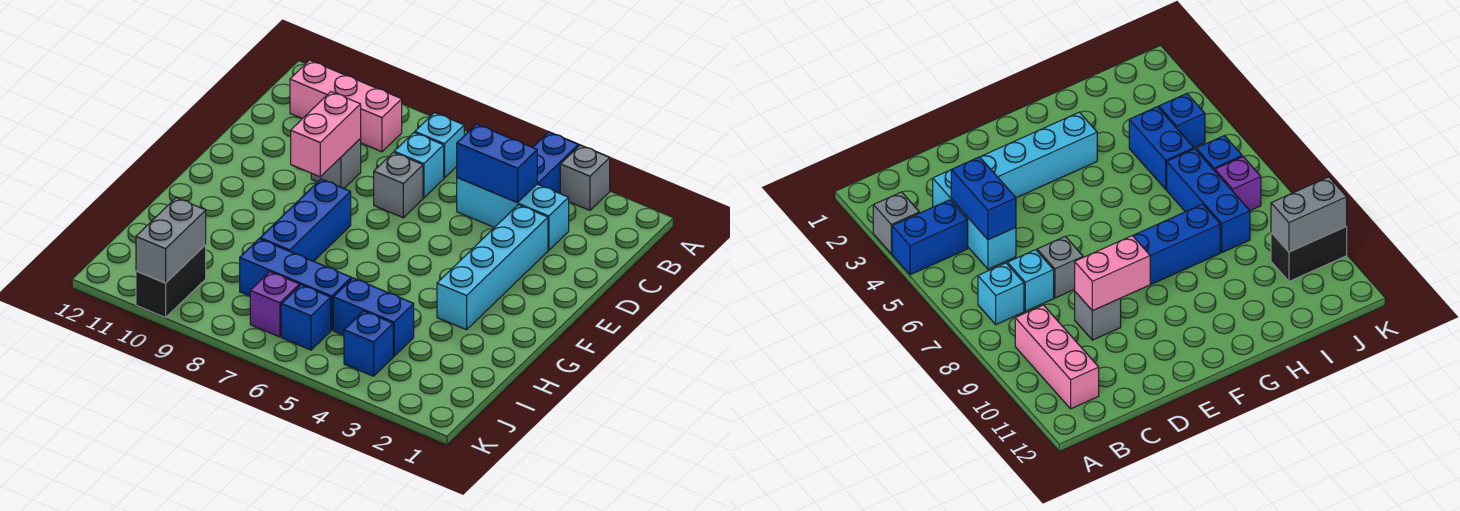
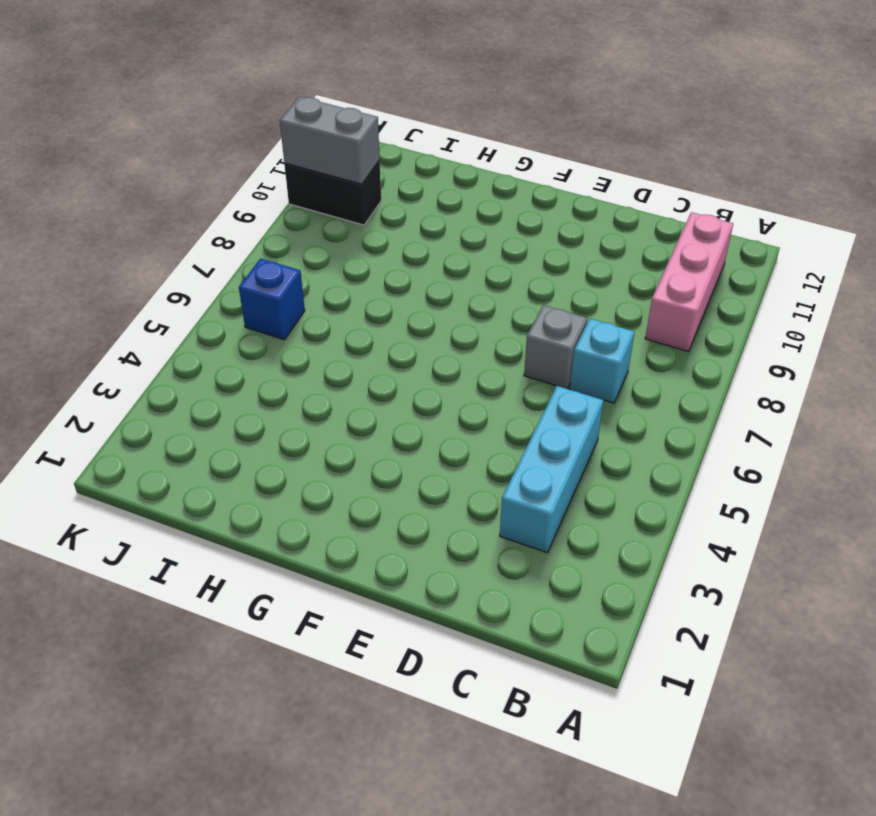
none -> grey 1x1 brick [560,145,610,210]
none -> blue 1x2 brick [533,132,578,193]
none -> cyan 1x1 brick [415,113,464,178]

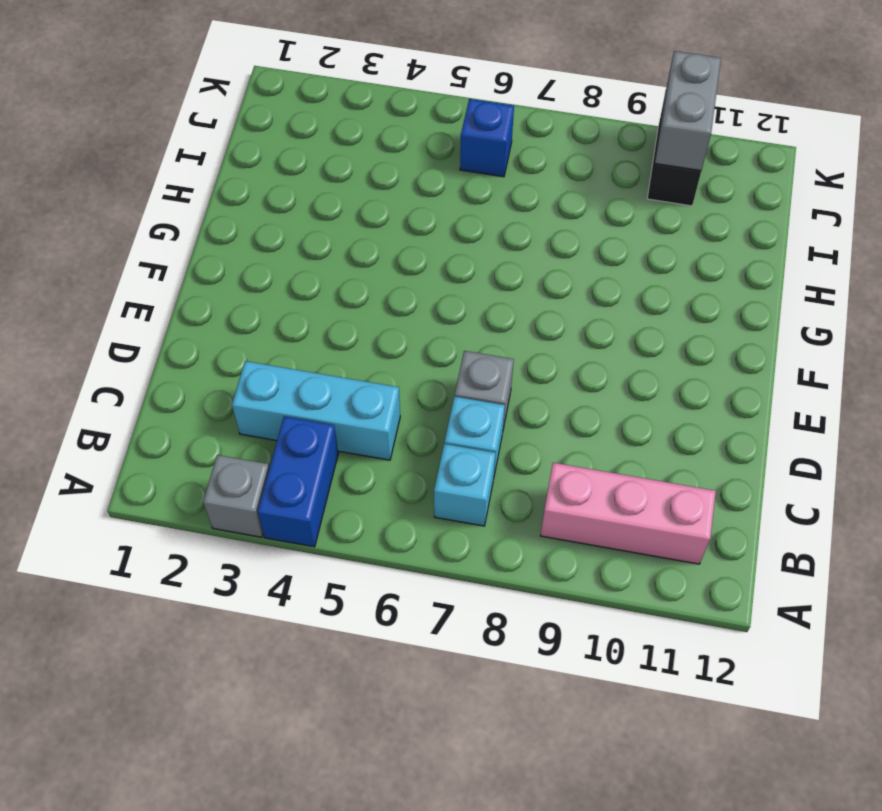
none -> cyan 1x4 brick [437,205,548,330]
none -> grey 1x1 brick [311,139,361,188]
none -> blue 1x3 brick [260,179,351,261]

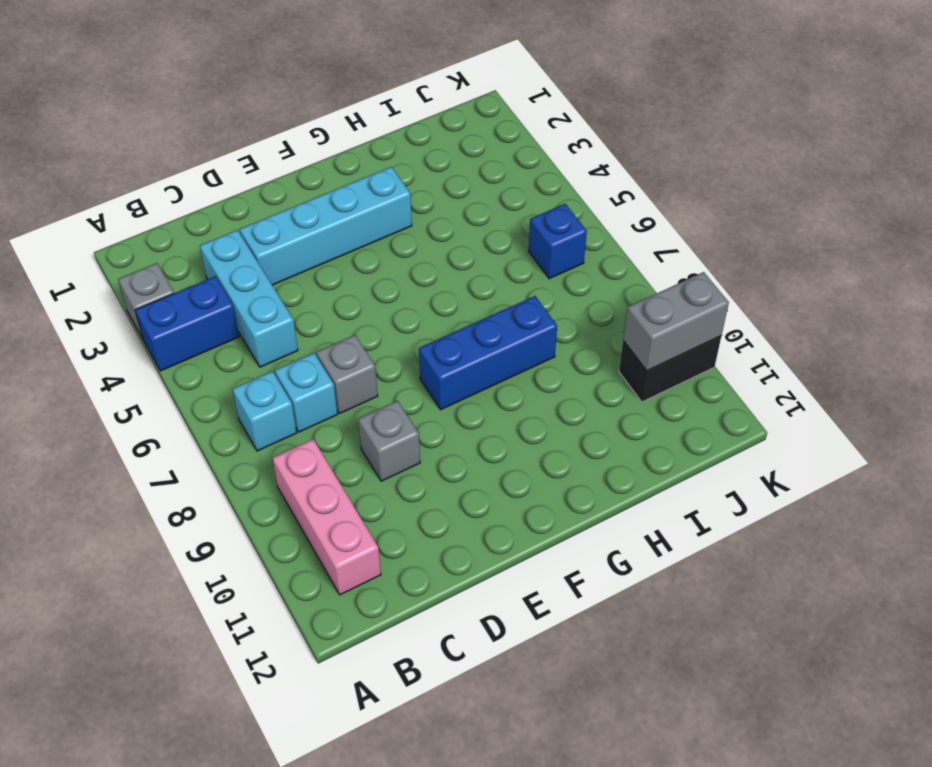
none -> blue 1x2 brick [333,278,414,356]
none -> blue 1x3 brick [240,239,351,330]
none -> blue 1x1 brick [344,311,393,376]

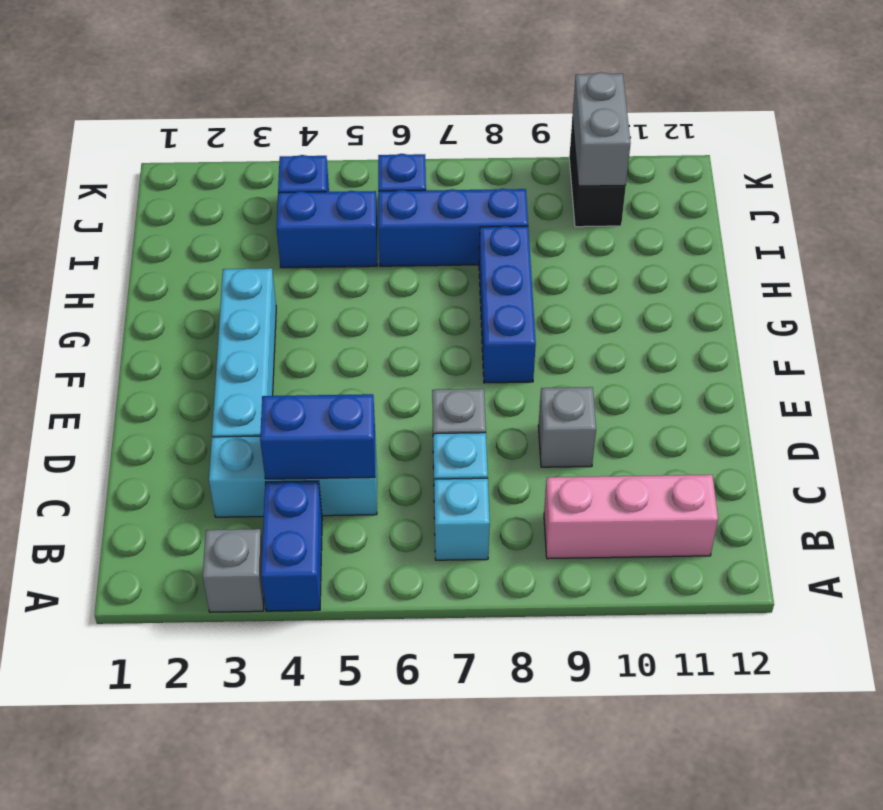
none -> purple 1x1 brick [250,272,300,337]
none -> pink 1x2 brick [291,92,361,177]

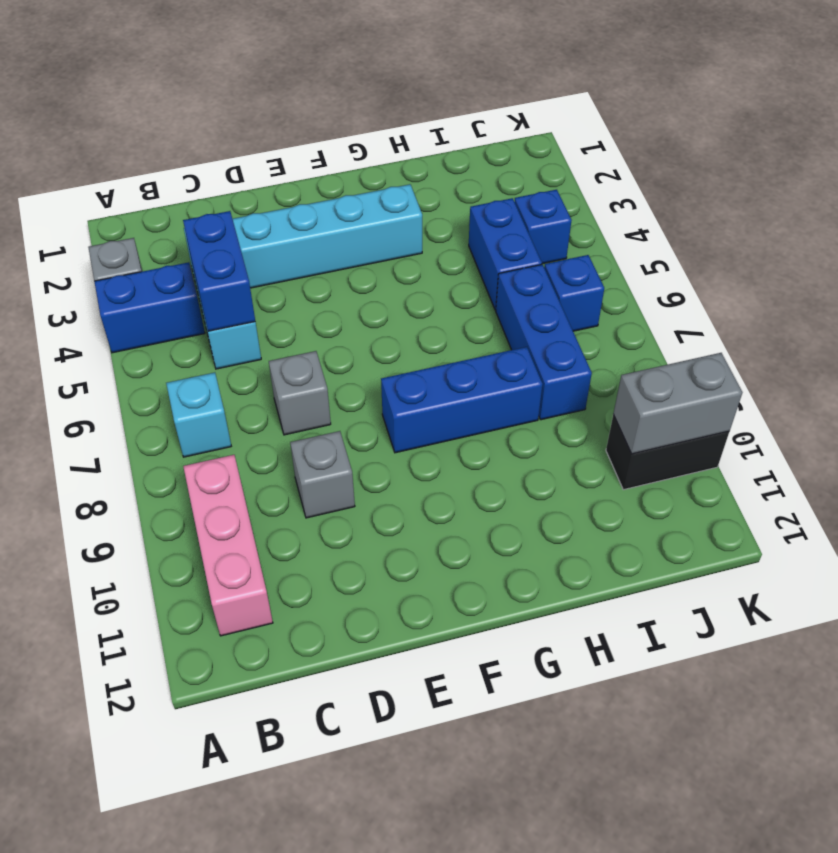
none -> cyan 1x1 brick [394,133,444,198]
none -> purple 1x1 brick [250,272,300,337]
none -> pink 1x2 brick [291,92,361,177]

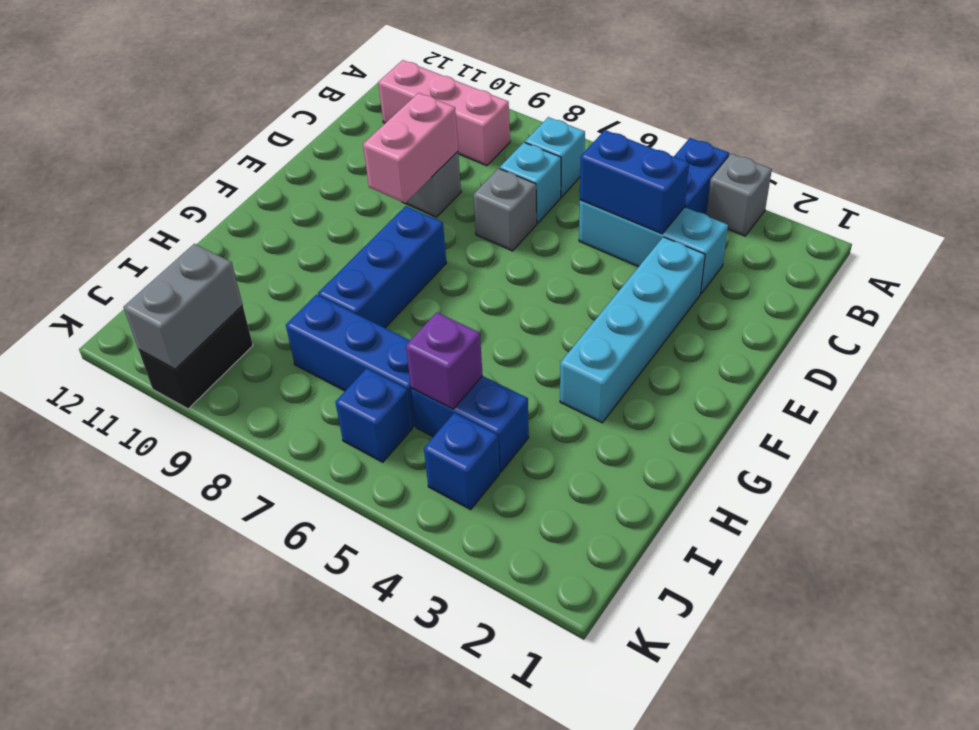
purple 1x1 brick [406,312,483,409] -> purple 1x1 brick moved to [250,272,300,337]

